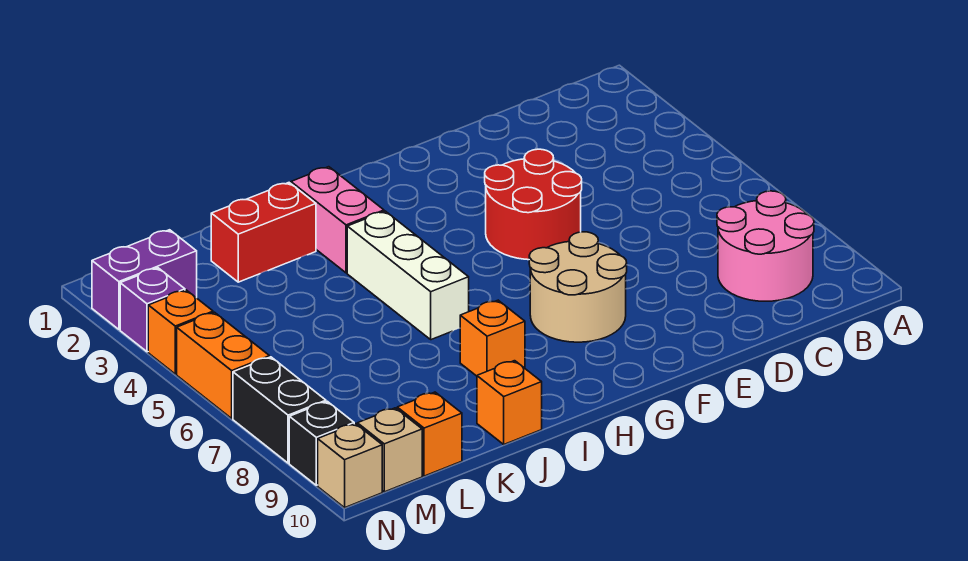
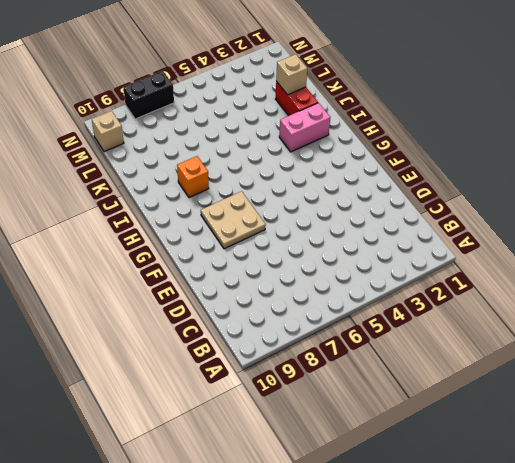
tan 2x2 plate [201,191,266,249] -> tan 2x2 round brick [529,232,627,342]
tan 1x1 brick [276,54,307,95] -> tan 1x1 brick moved to [318,424,382,508]
none -> pink 2x2 round brick [717,191,814,301]
none -> red 2x2 round brick [485,149,582,260]
none -> white 1x3 brick [347,211,469,340]

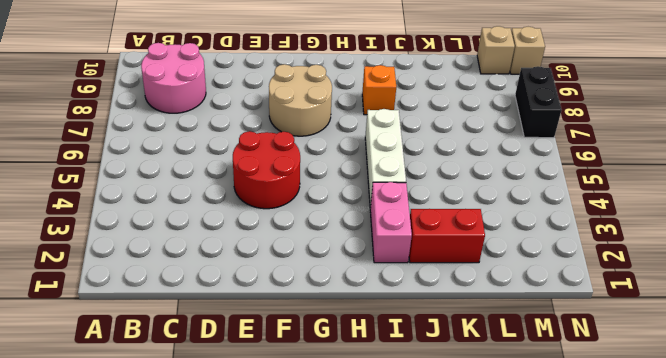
none -> orange 1x1 brick [477,361,542,444]
none -> orange 1x1 brick [397,392,462,476]
none -> purple 1x2 brick [92,230,197,329]

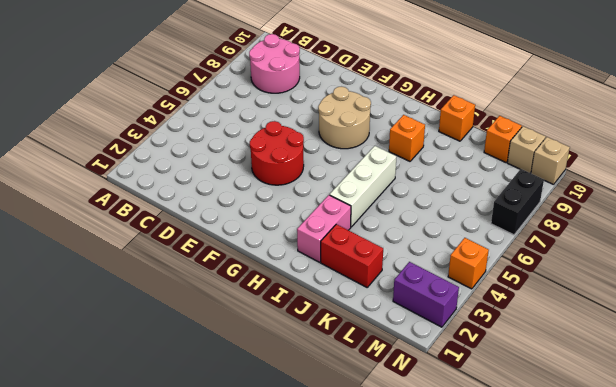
none -> purple 1x1 brick [120,268,185,352]
none -> orange 1x2 brick [177,312,270,418]
none -> black 1x1 brick [289,401,354,485]

